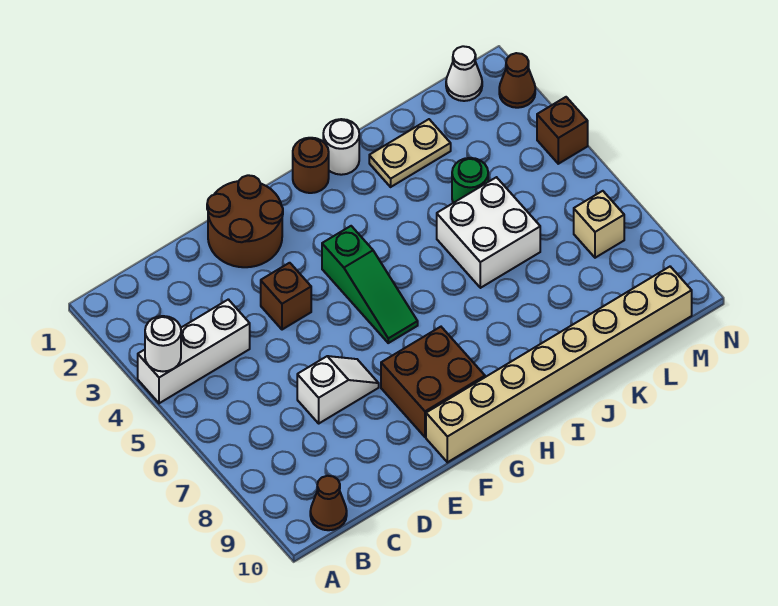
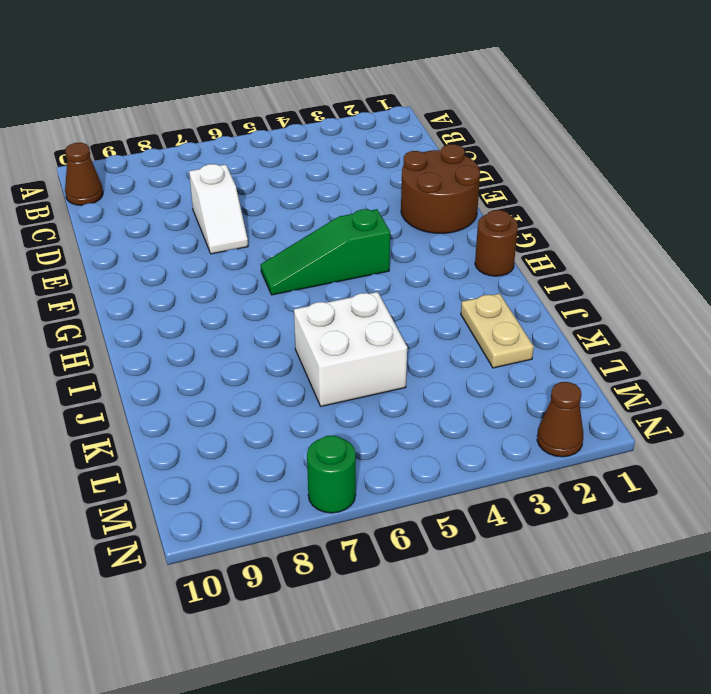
green 1x1 round brick [307,436,356,513] -> green 1x1 round brick moved to [452,158,488,203]
none -> white 1x3 brick [138,299,250,403]
none -> brown 1x1 brick [261,263,311,330]
none -> brown 2x2 brick [381,327,485,437]

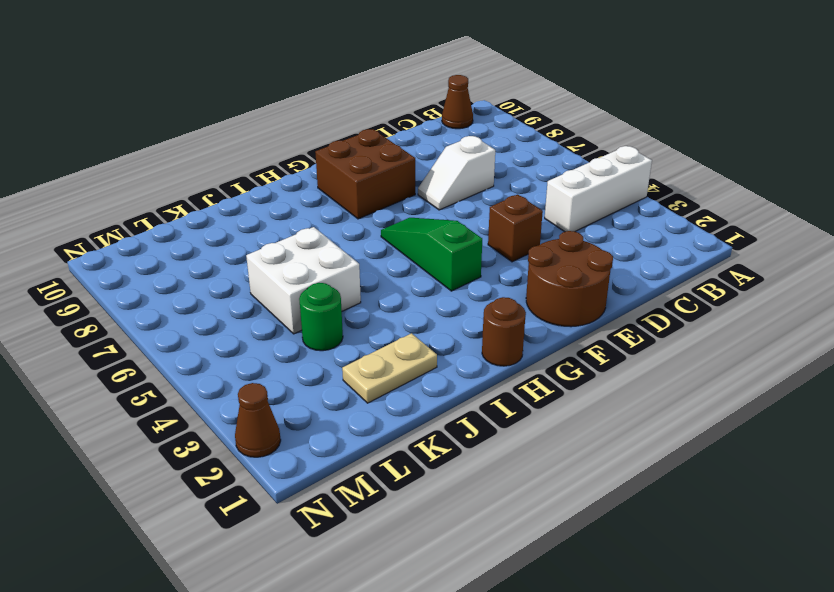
none -> tan 1x8 brick [426,267,692,462]
none -> white 1x1 round brick [323,119,359,175]
none -> white 1x1 cone [446,46,482,101]

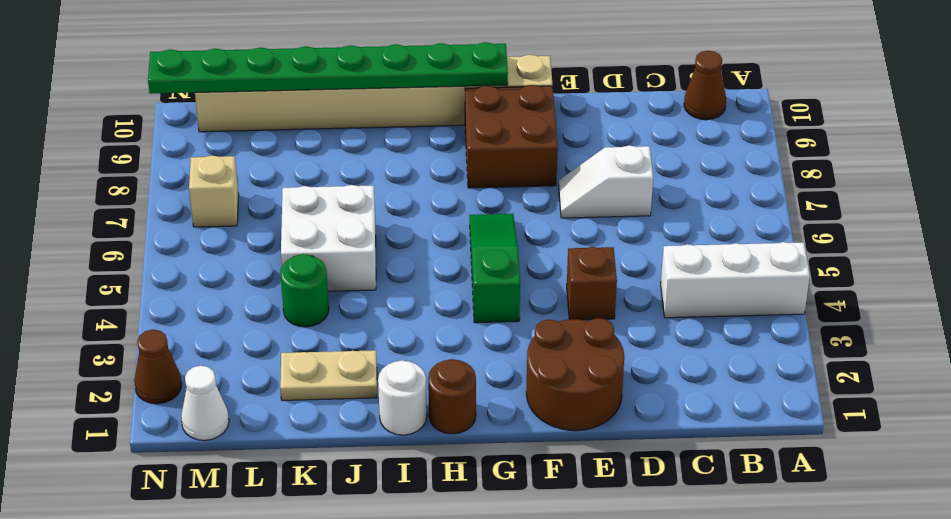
green 1x8 plate [148,42,508,94] -> none
none -> brown 1x1 brick [537,97,588,164]
none -> white 1x1 round brick [145,316,181,371]

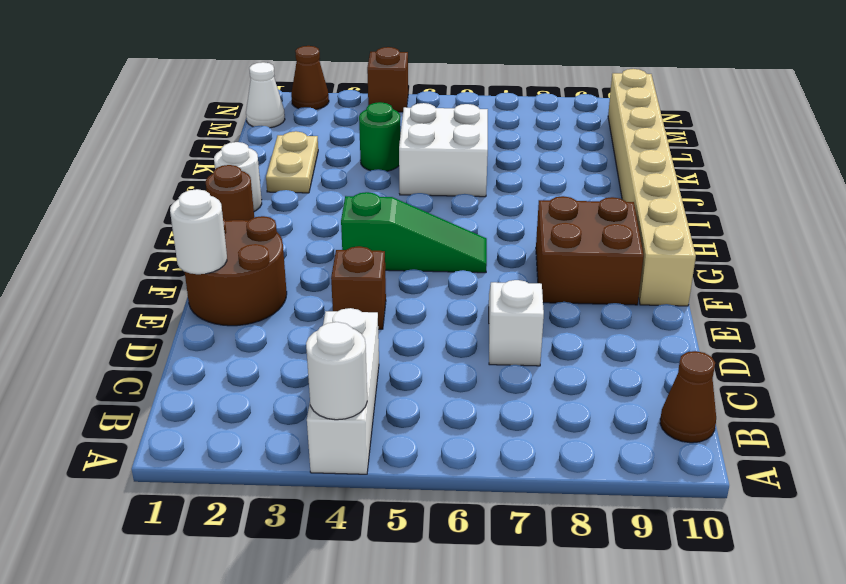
white 1x1 round brick [170,189,227,274] -> none
none -> tan 1x1 brick [574,191,624,258]

